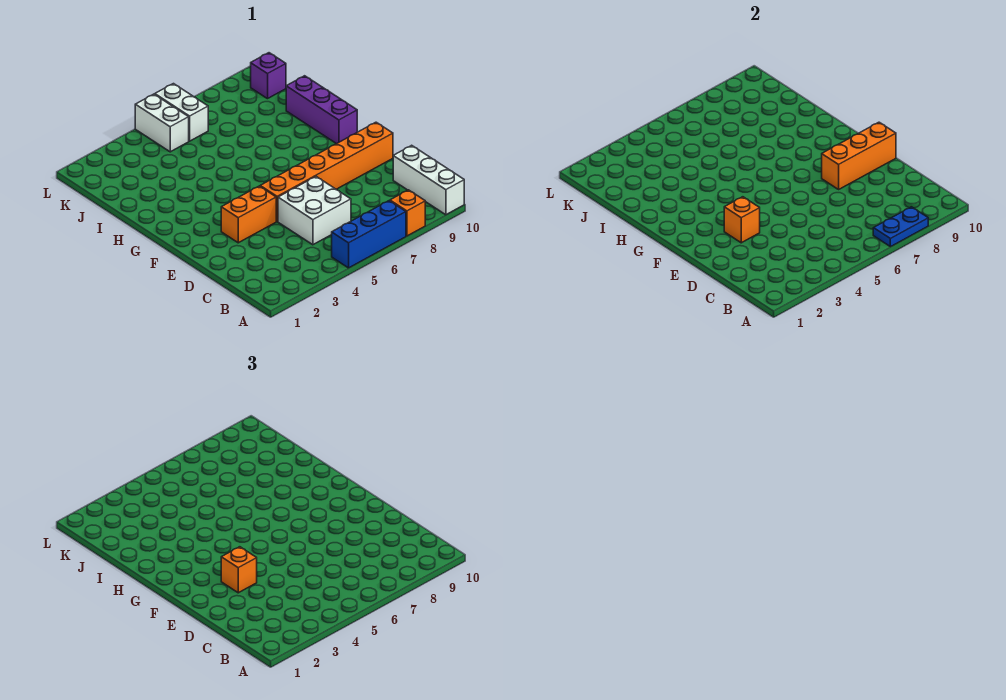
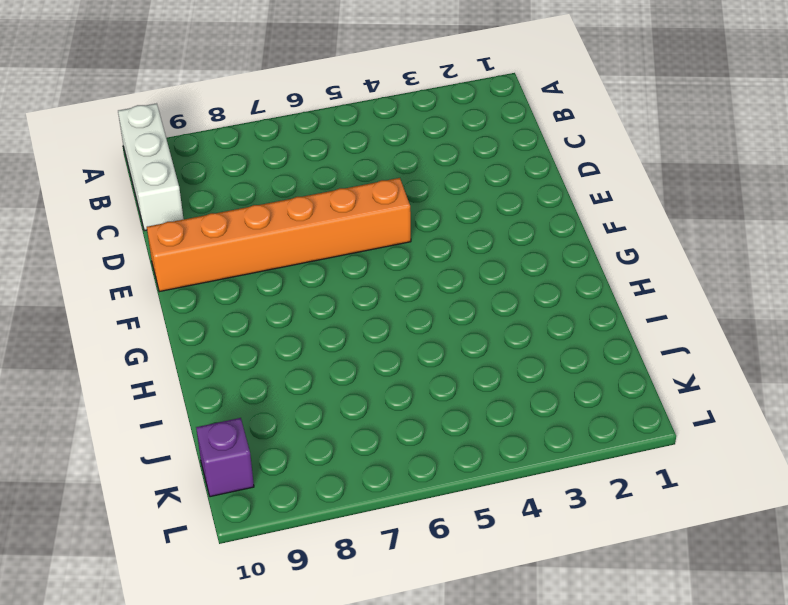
none -> blue 1x3 brick [332,201,406,268]
none -> orange 1x1 brick [390,190,425,236]
none -> white 2x2 brick [278,177,351,245]

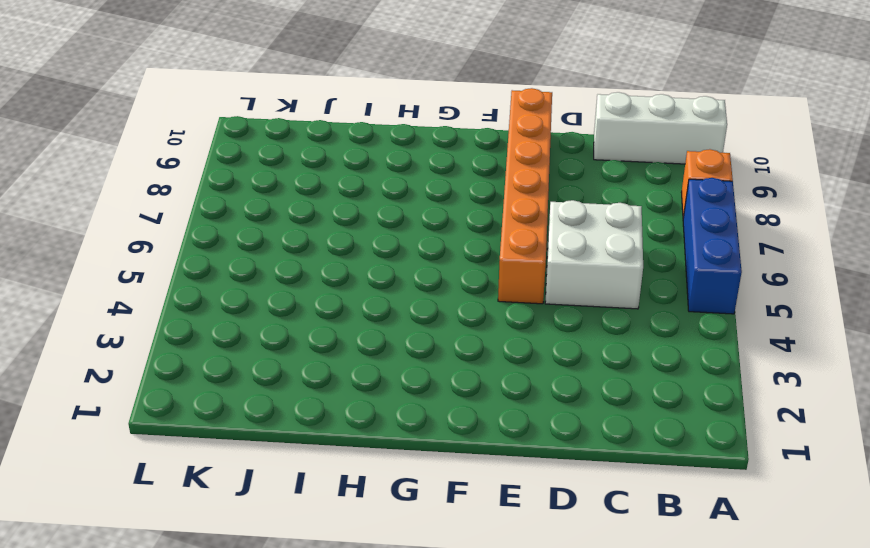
none -> orange 1x2 brick [221,186,276,243]
none -> purple 1x3 brick [286,76,357,144]
none -> white 1x2 brick [135,94,189,152]

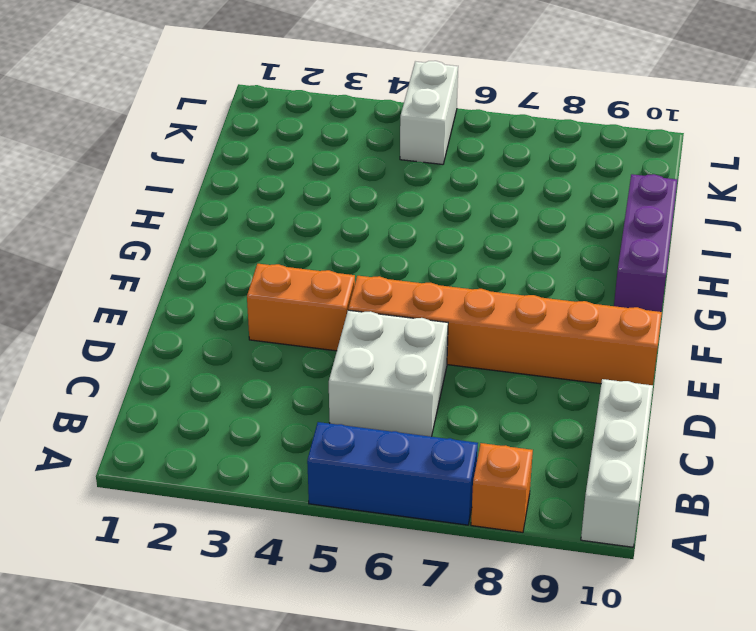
none -> white 1x2 brick [155,84,208,141]
none -> purple 1x1 brick [251,53,286,99]
none -> blue 1x2 plate [873,207,928,247]

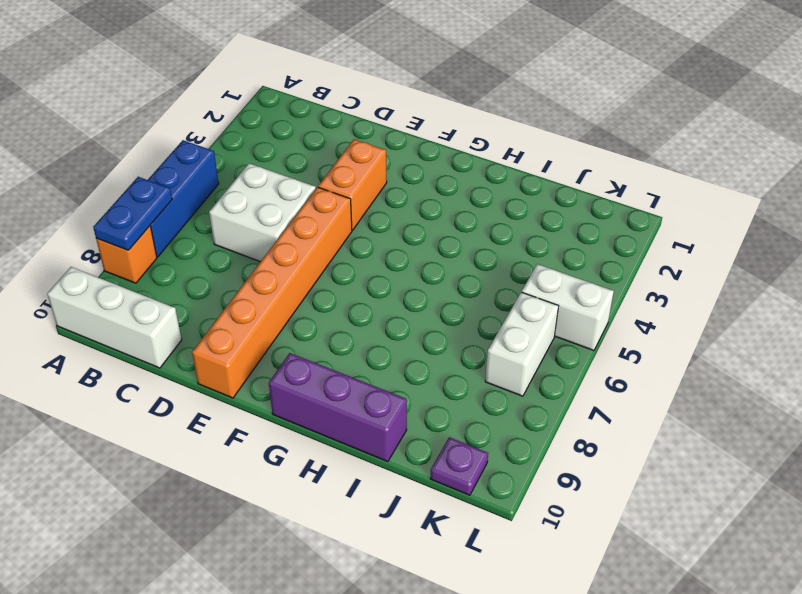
white 1x2 brick [485,292,559,396] -> white 1x2 brick turned to [155,84,208,141]
purple 1x1 plate [430,437,488,495] -> purple 1x1 brick [251,53,286,99]
none -> orange 1x1 brick [724,197,760,243]
none -> orange 1x3 brick [822,122,896,189]
none -> orange 1x1 brick [221,547,257,593]

